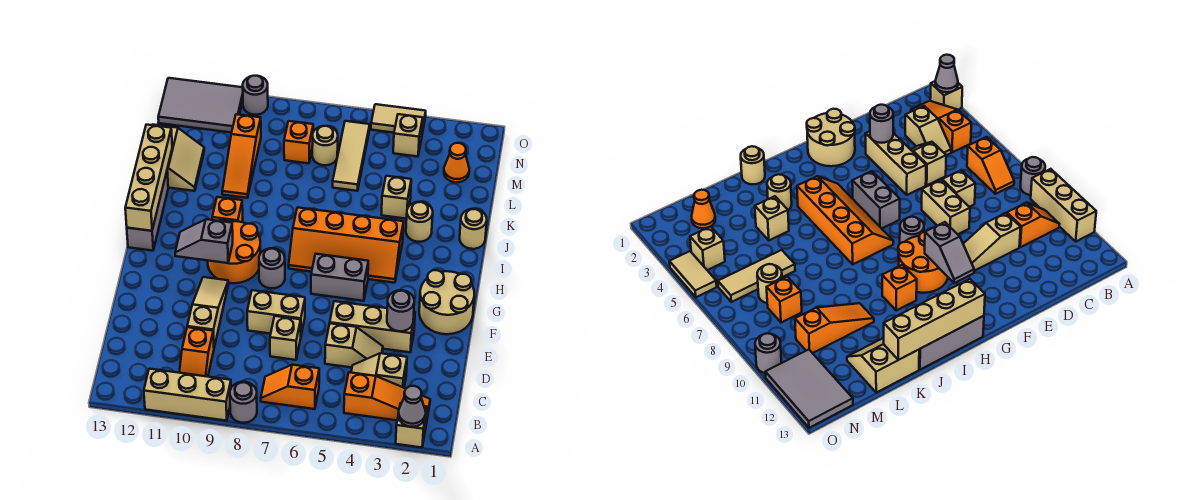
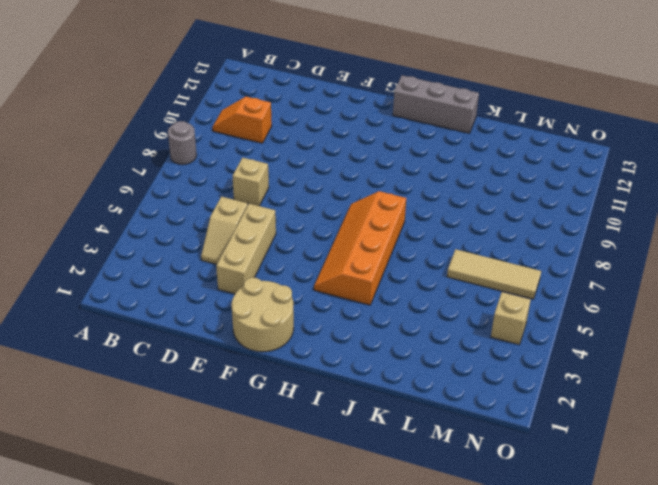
none -> tan 1x1 brick [396,403,427,448]
none -> tan 1x3 brick [144,369,231,421]
none -> orange 1x3 slope [344,372,430,423]
none -> orange 1x2 slope [261,365,319,409]

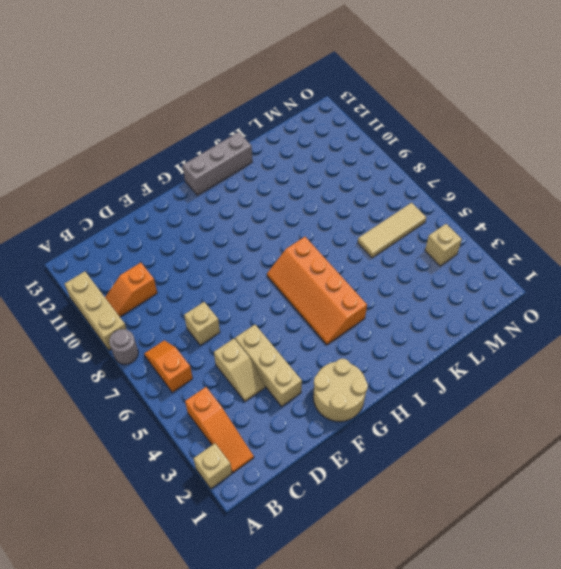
none -> tan 1x2 slope [351,353,407,388]
none -> tan 1x3 slope [187,277,229,347]
none -> tan 1x2 brick [247,290,305,334]
none -> grey 1x2 brick [311,254,368,301]

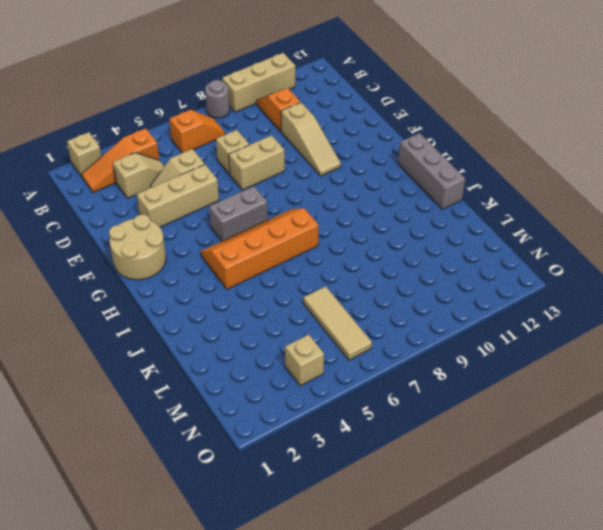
none -> grey 1x1 round brick [259,248,285,288]
none -> orange 2x2 round brick [208,220,260,283]
none -> orange 1x1 brick [212,197,243,222]
none -> tan 1x1 round brick [460,209,487,249]

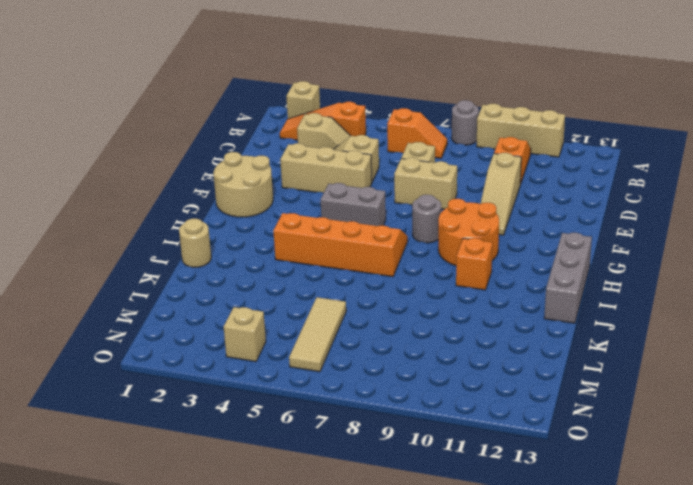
none -> tan 1x1 round brick [406,202,433,242]
none -> tan 1x1 brick [382,176,411,219]
none -> orange 1x3 slope [222,114,261,198]
none -> tan 2x2 slope [154,125,204,191]

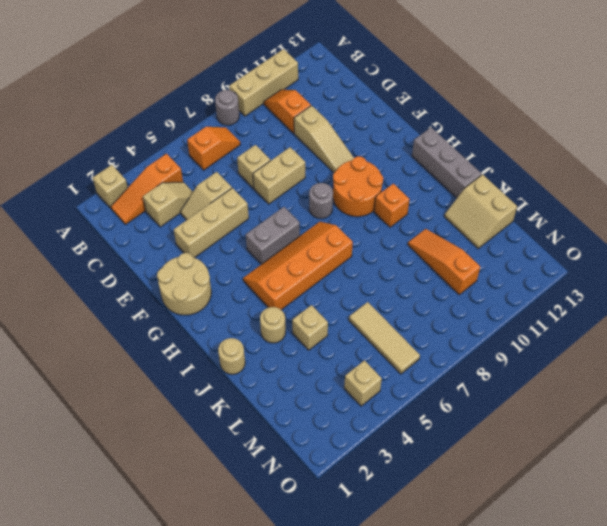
none -> orange 1x1 cone [444,143,469,182]
none -> tan 1x1 round brick [312,126,338,165]
none -> orange 1x1 brick [284,121,313,163]
none -> grey 2x3 tile [158,78,243,133]

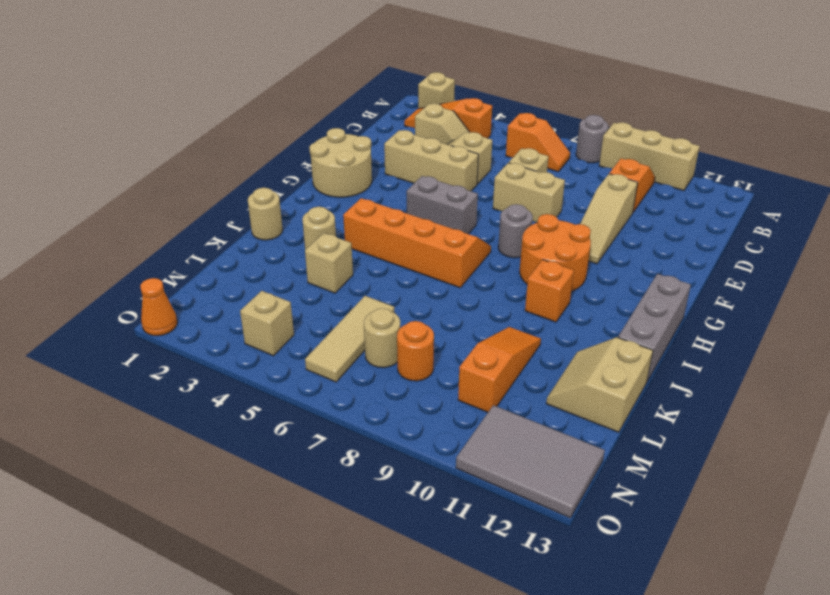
orange 1x1 round brick [397,321,434,381] -> orange 1x1 brick [284,121,313,163]
orange 1x1 cone [140,278,177,336] -> orange 1x1 cone moved to [444,143,469,182]
none -> tan 1x2 tile [371,104,426,133]
none -> grey 1x1 round brick [243,76,268,115]
none -> grey 1x1 cone [398,386,426,427]
none -> grey 1x1 round brick [387,290,414,331]

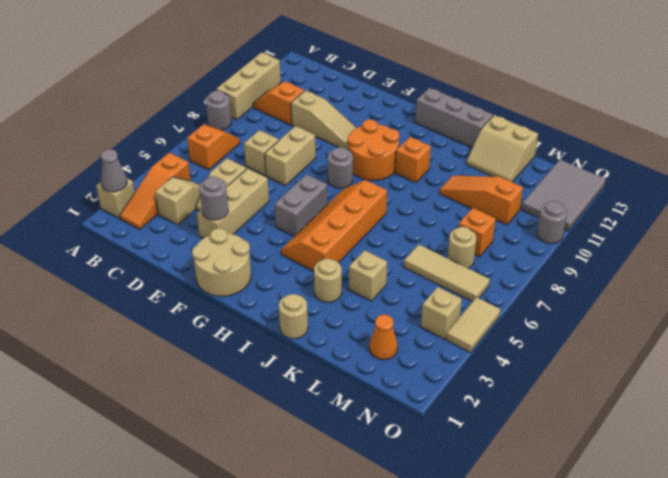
none -> grey 1x2 slope [175,219,233,263]
none -> tan 1x4 brick [125,125,172,231]

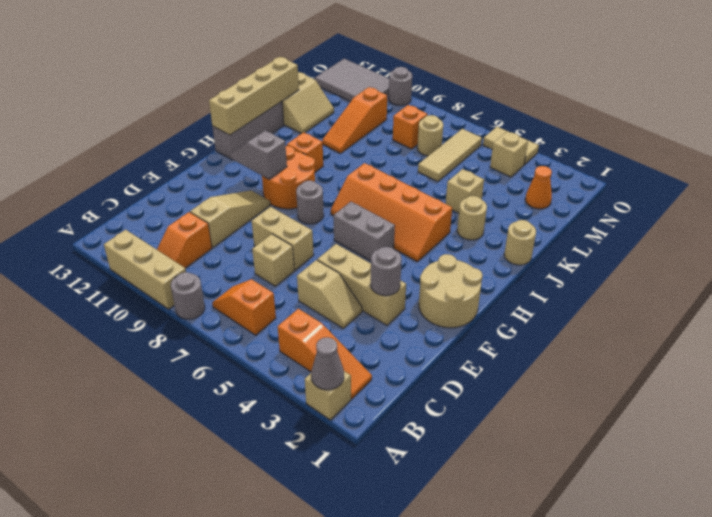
none -> tan 1x2 slope [351,353,407,388]

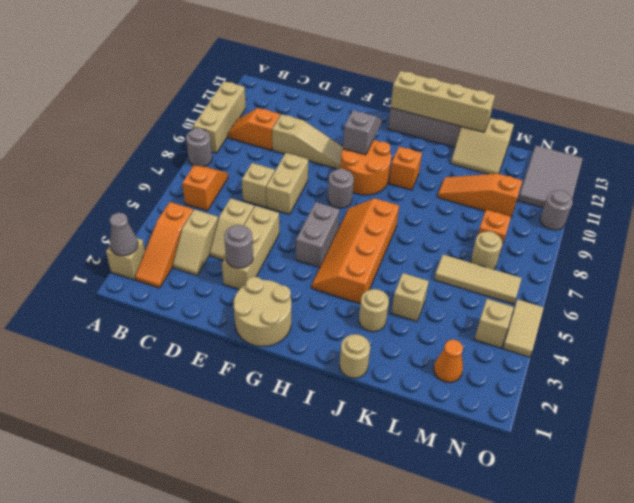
tan 1x2 slope [173,209,218,276] -> tan 1x2 slope turned to [351,353,407,388]

